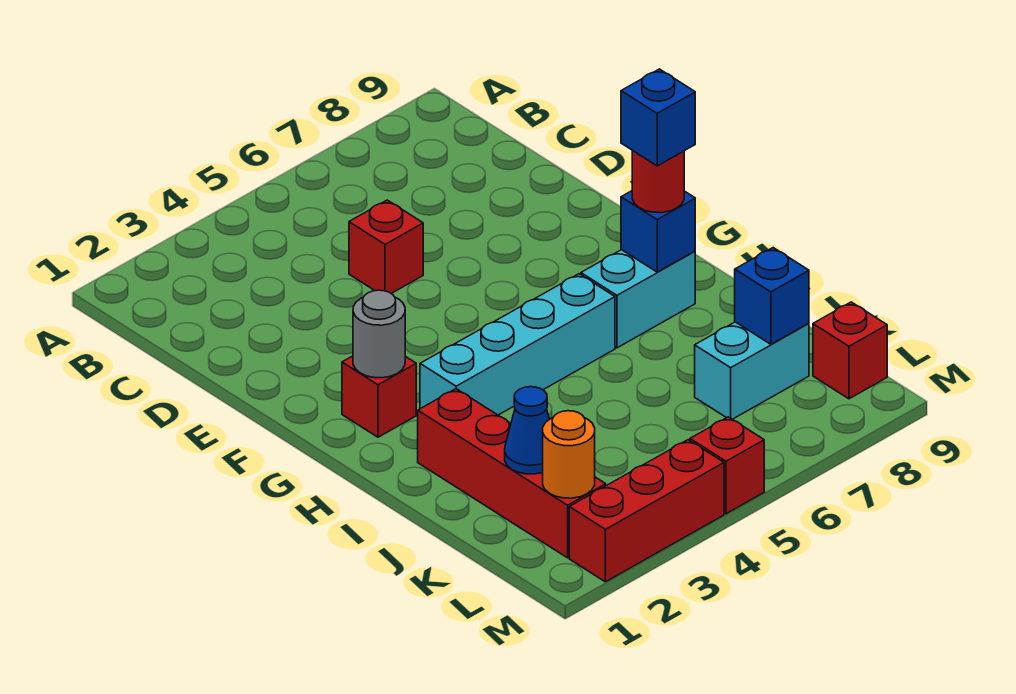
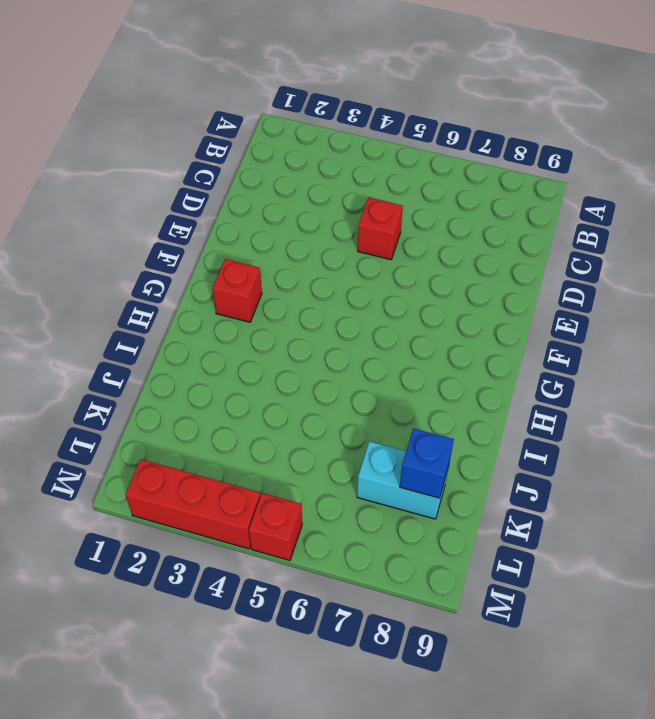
none -> cyan 1x4 brick [420,274,615,415]
none -> cyan 1x2 brick [581,250,695,348]
none -> red 1x4 brick [418,389,606,558]

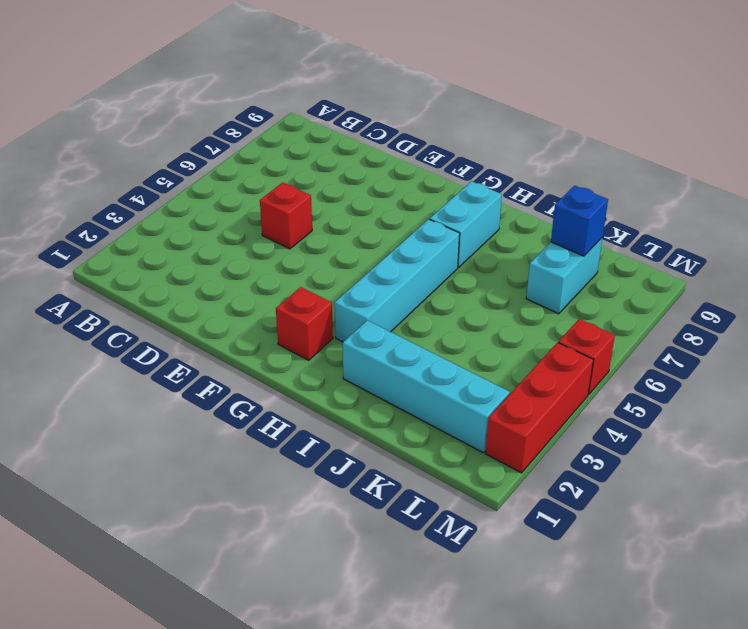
cyan 1x4 brick [343,320,510,453] -> red 1x4 brick [418,389,606,558]
none -> red 1x1 brick [813,302,887,399]
none -> grey 1x1 round brick [353,290,405,378]
none -> blue 1x1 brick [621,191,695,272]

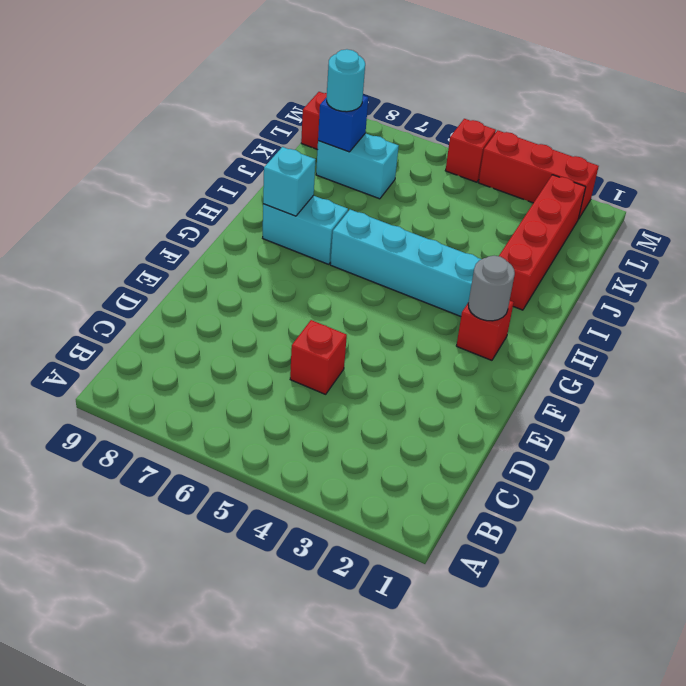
cyan 1x1 brick [263,147,316,216] -> blue 1x1 brick [621,191,695,272]
cyan 1x1 round brick [327,49,365,112] -> none
none -> blue 1x1 cone [505,387,549,474]
none -> orange 1x1 round brick [543,411,595,498]
none -> red 1x1 round brick [632,151,684,213]

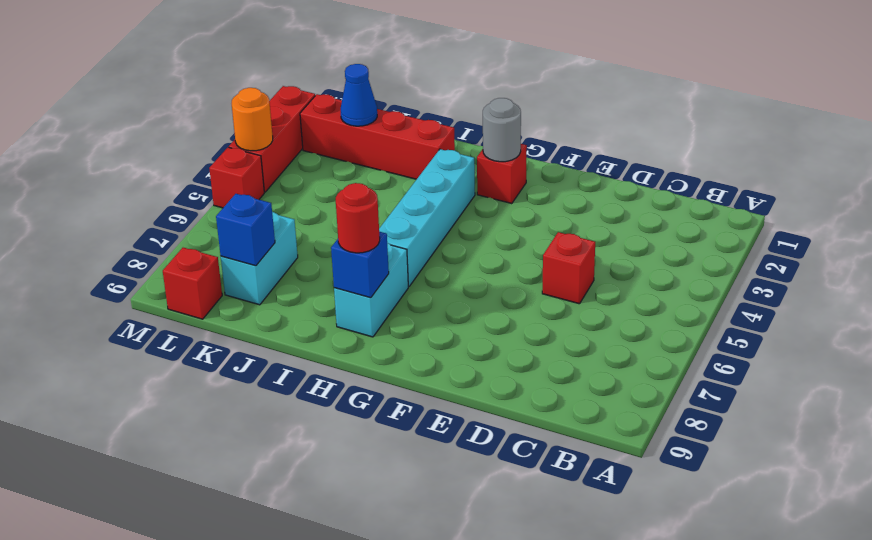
orange 1x1 round brick [232,88,273,151] -> orange 1x1 round brick moved to [543,411,595,498]
none -> blue 1x1 brick [621,69,695,166]

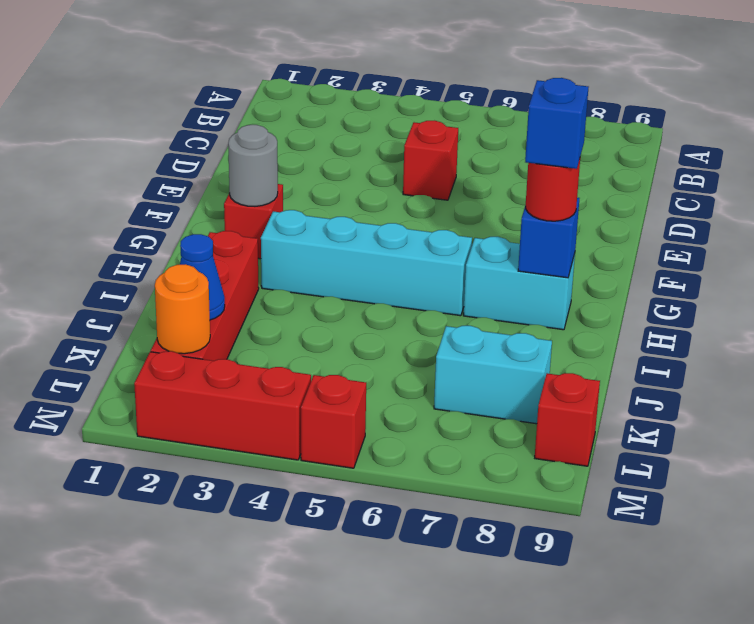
none -> blue 1x1 brick [735,248,809,344]

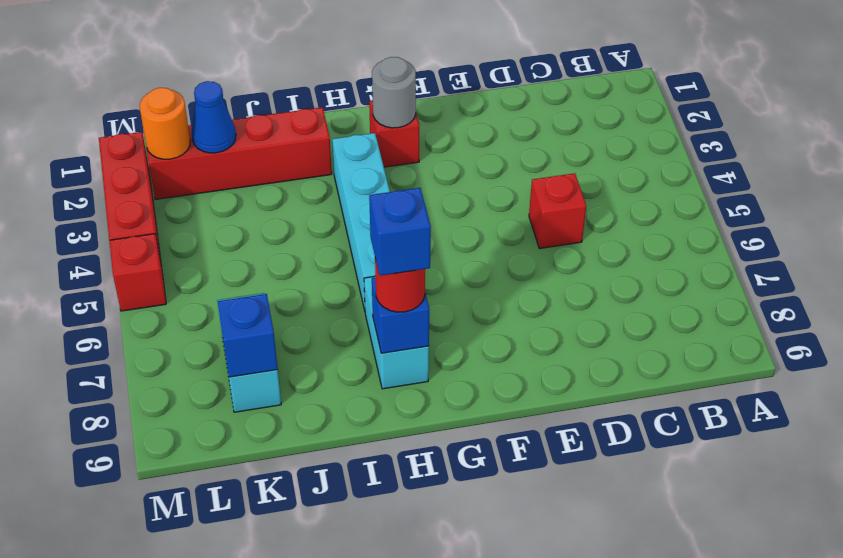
none -> red 1x1 brick [813,302,887,399]

